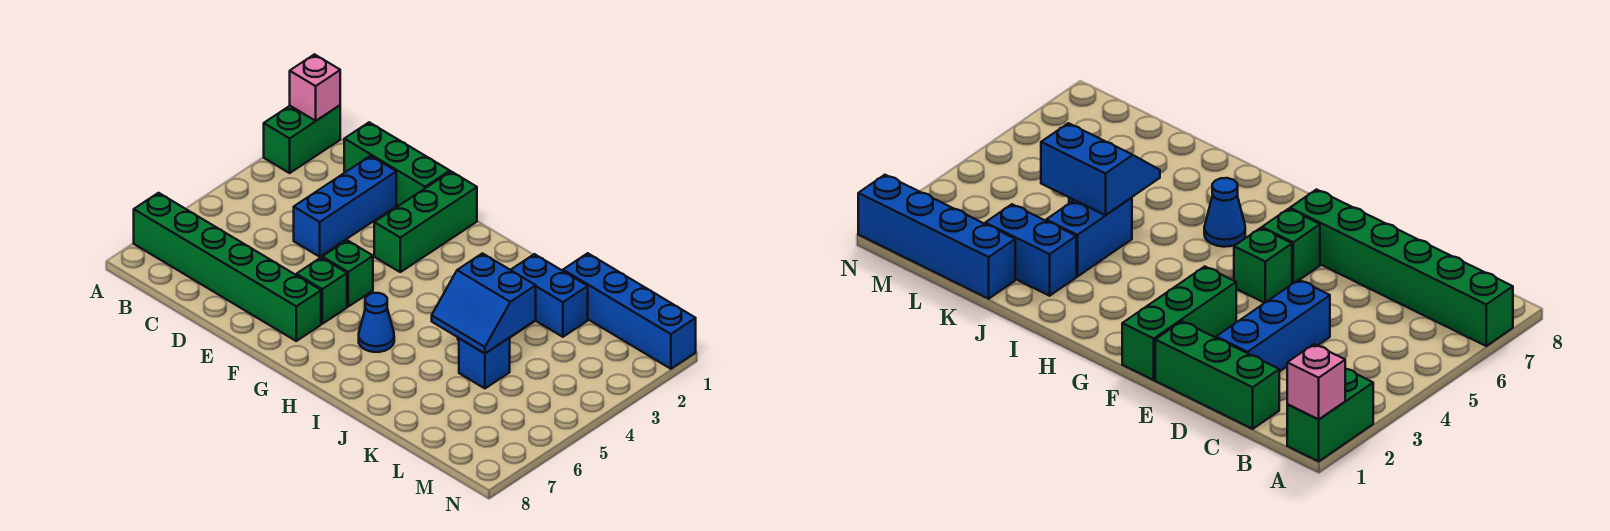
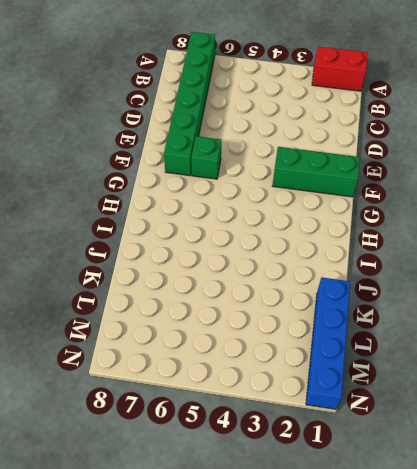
red 1x2 brick [312,47,368,91] -> green 1x2 brick [264,105,340,173]
none -> green 1x3 brick [344,122,450,206]
none -> blue 1x3 brick [294,156,396,257]
none -> green 1x1 brick [322,240,373,307]

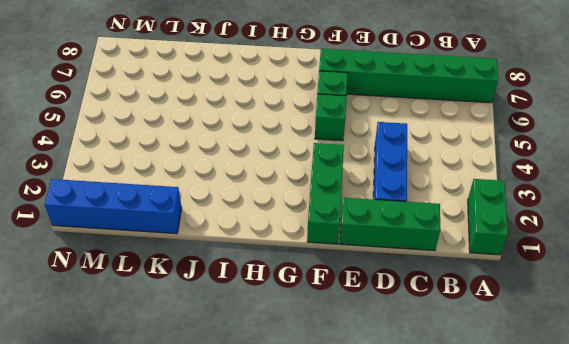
none -> blue 1x1 cone [359,293,394,352]
none -> blue 1x2 brick [511,254,588,337]
none -> blue 1x2 brick [1046,197,1132,277]

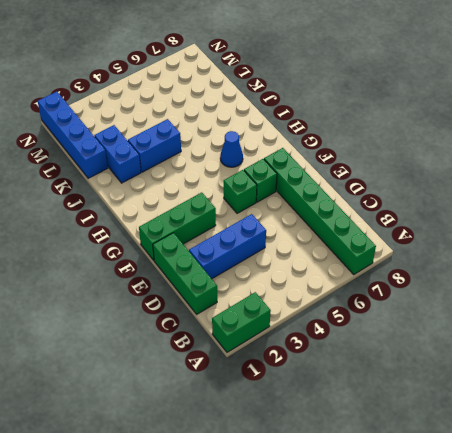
none -> blue 1x1 brick [459,338,510,388]
none -> pink 1x1 brick [290,54,340,121]
none -> blue 2x2 slope [432,253,536,353]

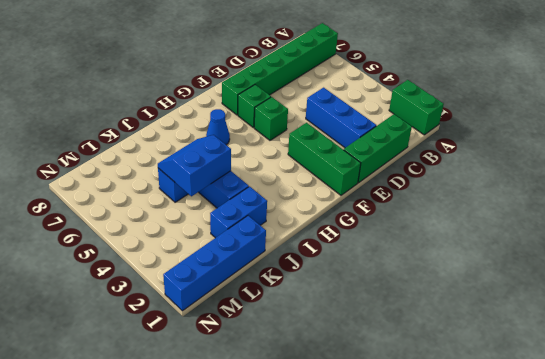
none -> pink 1x1 brick [290,54,340,121]

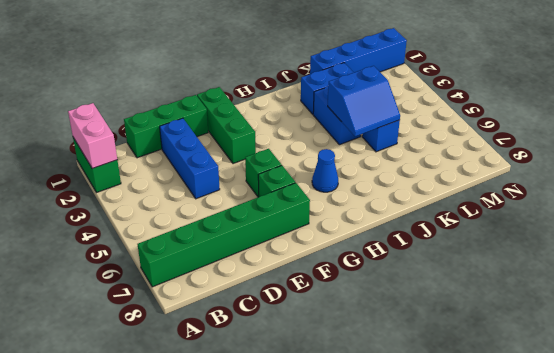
pink 1x2 brick [68,103,117,169] -> pink 1x1 brick [290,54,340,121]

